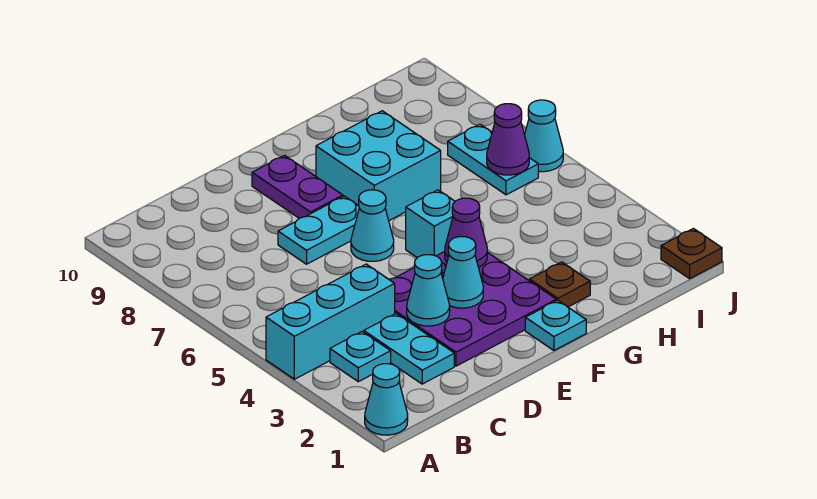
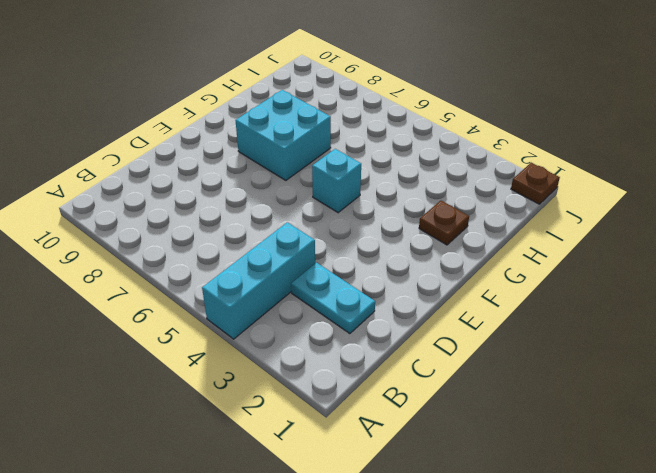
none -> cyan 1x1 cone [365,364,408,435]
none -> cyan 1x1 plate [330,332,391,382]
none -> purple 3x3 plate [390,252,556,366]

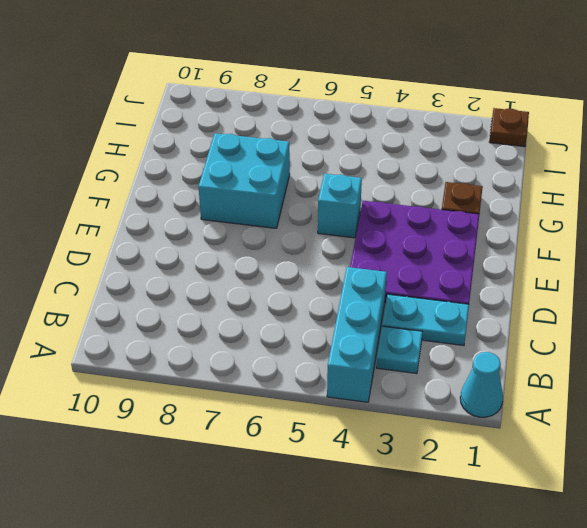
none -> cyan 1x2 plate [278,196,359,264]
none -> cyan 1x1 cone [351,190,394,261]
none -> purple 1x2 plate [252,155,343,219]

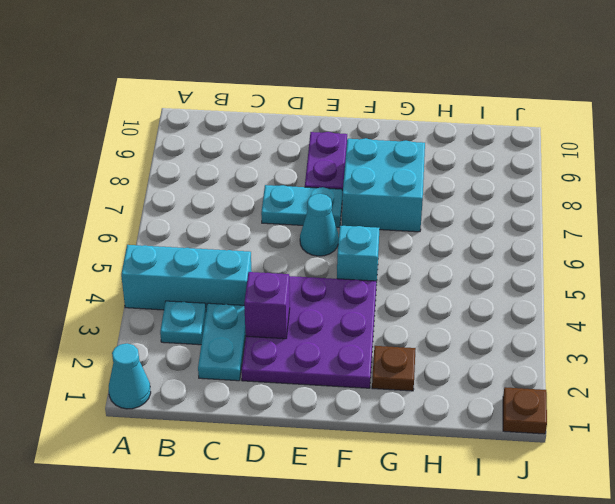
purple 1x1 brick [244,272,290,339] -> cyan 1x1 cone [407,255,450,326]
none -> cyan 1x1 plate [525,300,586,350]
none -> cyan 1x2 plate [448,124,538,195]
none -> cyan 1x1 cone [524,100,563,172]

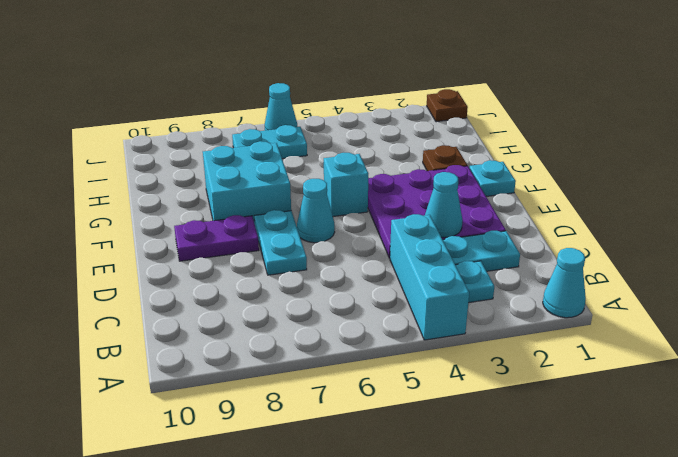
none -> cyan 1x1 cone [443,237,483,308]
none -> purple 1x1 cone [445,198,487,267]
none -> purple 1x1 cone [487,104,529,175]

